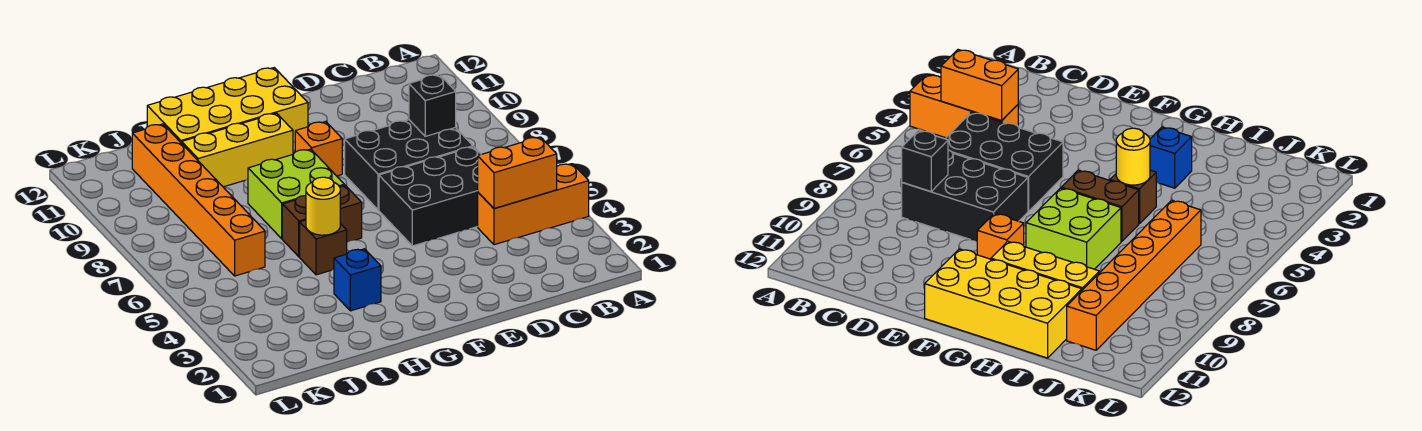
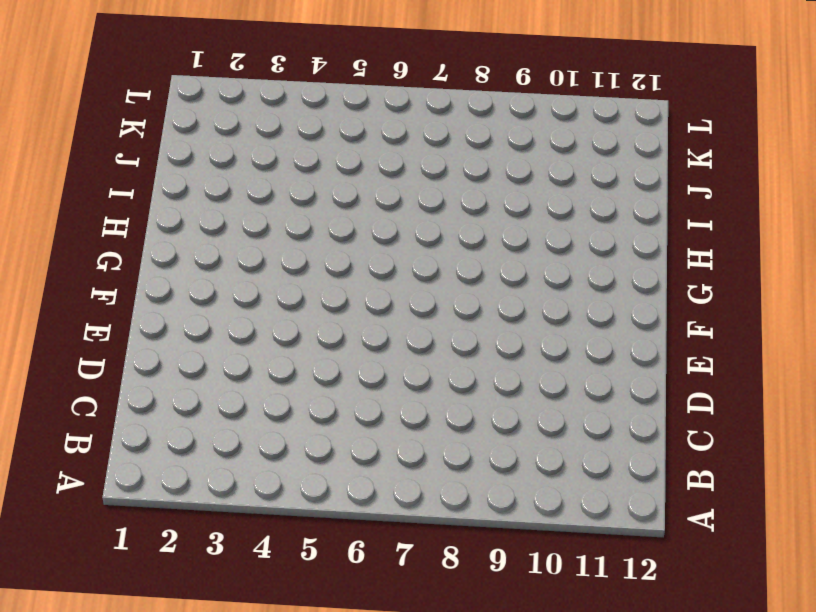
none -> orange 1x3 brick [478,164,589,245]
none -> black 2x3 brick [379,147,481,246]
none -> black 2x3 brick [345,120,473,210]

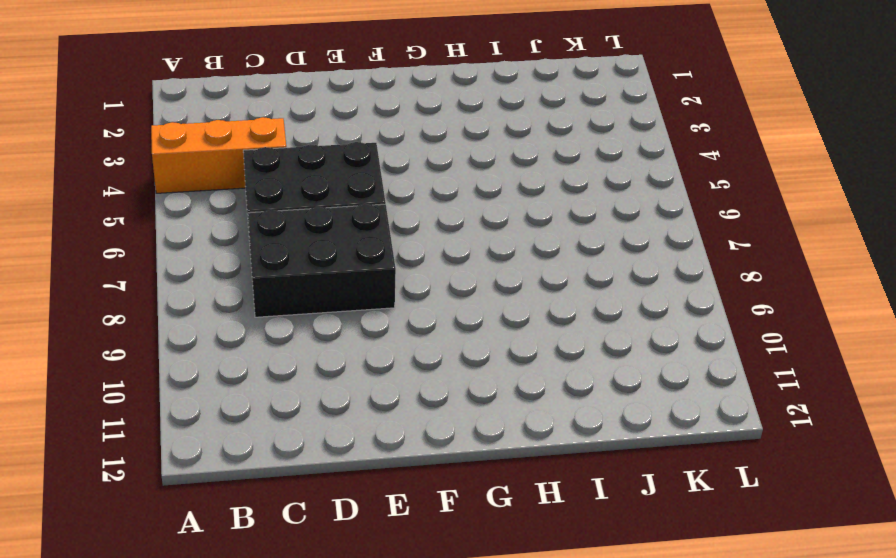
none -> orange 1x1 brick [295,122,342,176]
none -> yellow 2x4 brick [147,68,308,143]
none -> brown 1x2 brick [282,185,362,257]

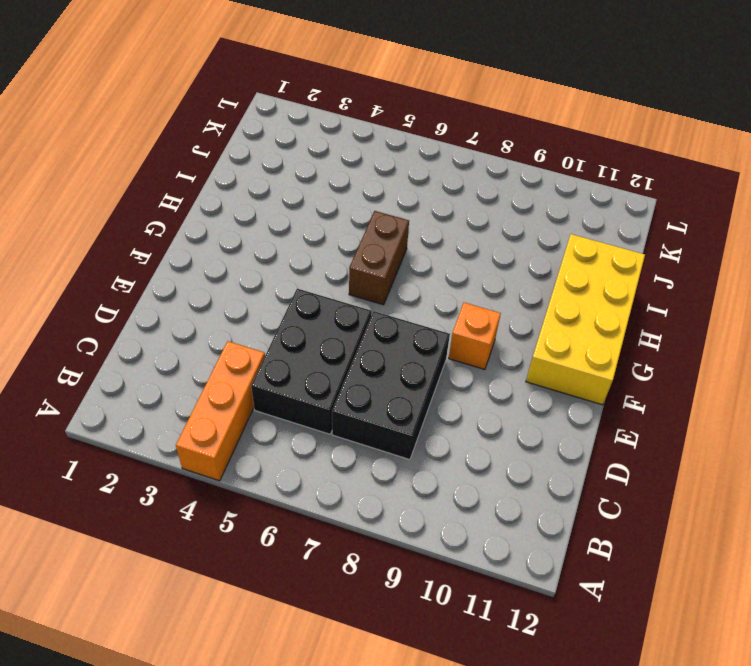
none -> lime 2x2 brick [248,149,344,239]
none -> yellow 1x3 brick [182,113,293,187]
none -> blue 1x1 brick [334,249,381,311]

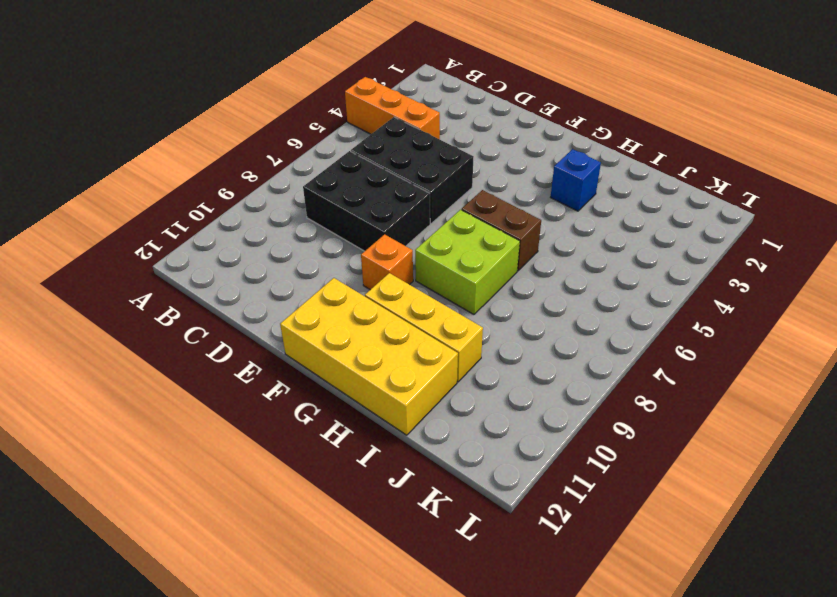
none -> brown 1x1 brick [300,220,347,275]
none -> orange 1x6 brick [132,124,265,276]
none -> orange 1x2 brick [478,137,557,209]

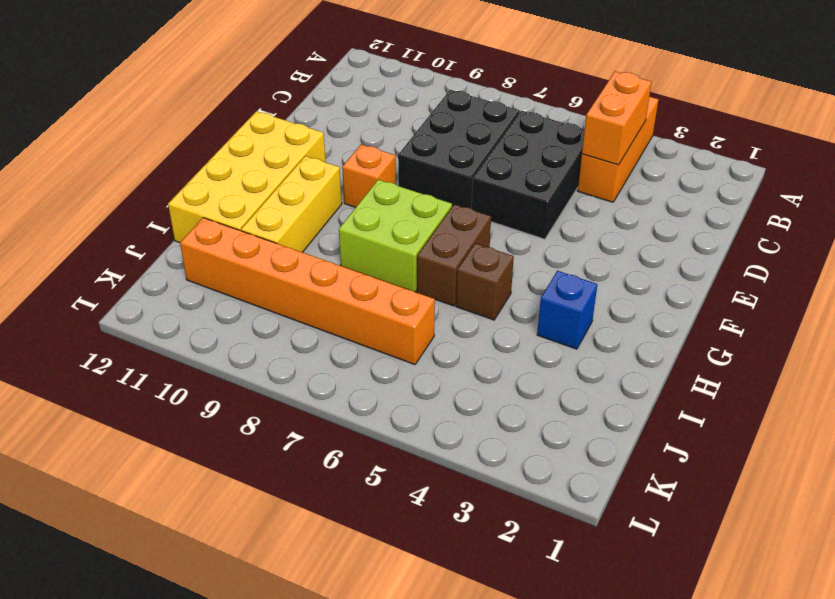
none -> black 1x1 brick [409,74,456,136]
none -> yellow 1x1 round brick [306,177,340,235]

